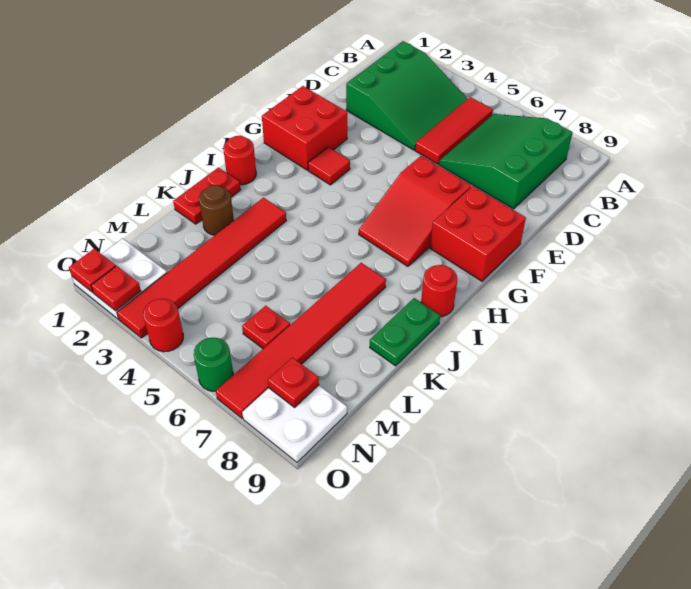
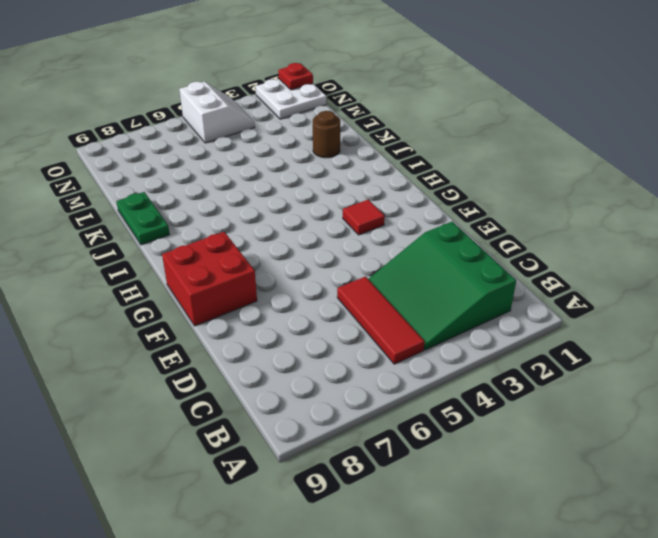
white 2x2 slope [179,82,255,143] -> red 1x1 round brick [143,299,183,352]
none -> green 3x3 slope [439,114,573,209]
none -> red 2x2 brick [262,86,347,170]
none -> red 2x3 slope [359,156,471,266]

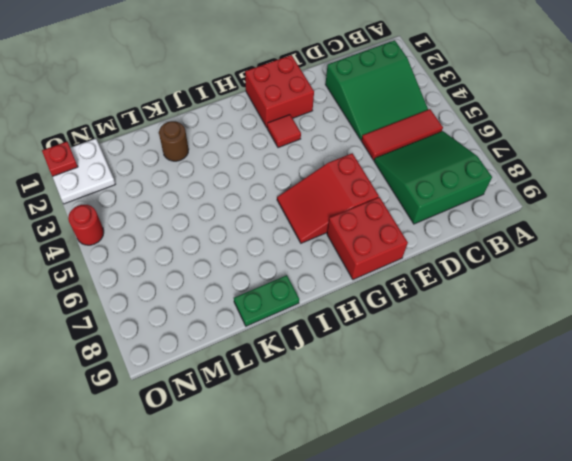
none -> red 1x1 round brick [223,136,256,185]
none -> red 1x1 round brick [421,265,457,317]
none -> red 1x2 plate [173,168,241,224]

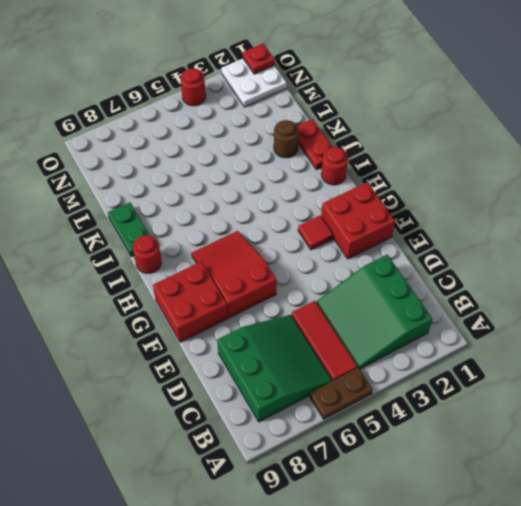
brown 1x2 plate [310,368,373,419] -> none
none -> red 1x6 tile [117,198,286,338]
none -> red 1x6 tile [216,263,386,418]
none -> red 1x1 plate [242,306,290,349]

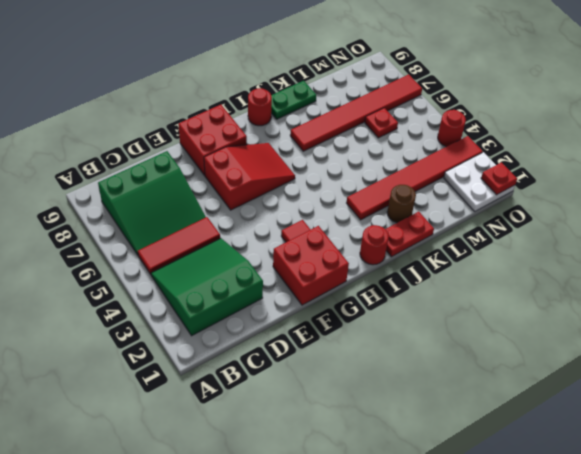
none -> white 2x2 plate [242,385,347,462]
none -> green 1x1 round brick [194,338,233,391]
none -> red 1x1 plate [268,358,319,407]

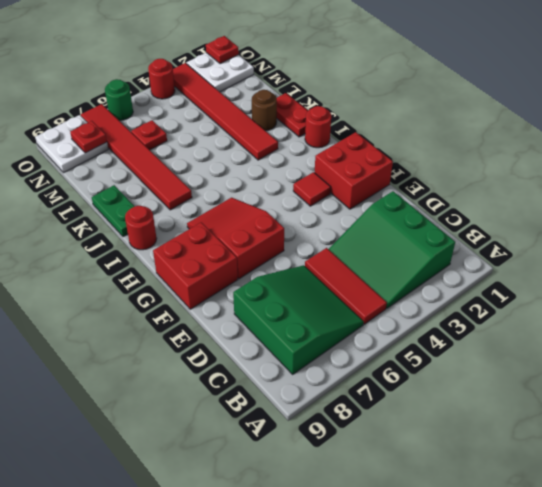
none -> red 1x1 plate [91,266,141,311]

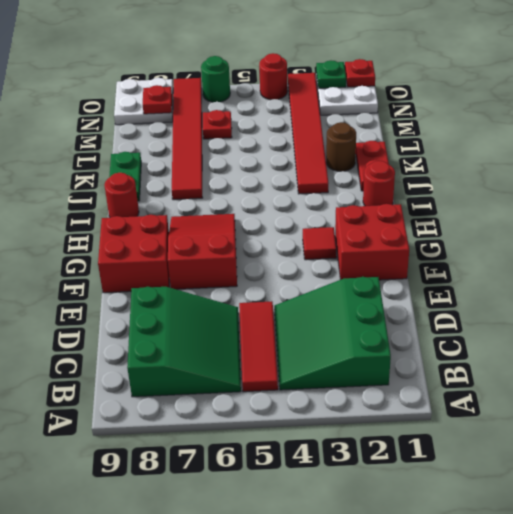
green 1x1 plate [316,60,346,88] -> red 1x1 plate [91,266,141,311]

